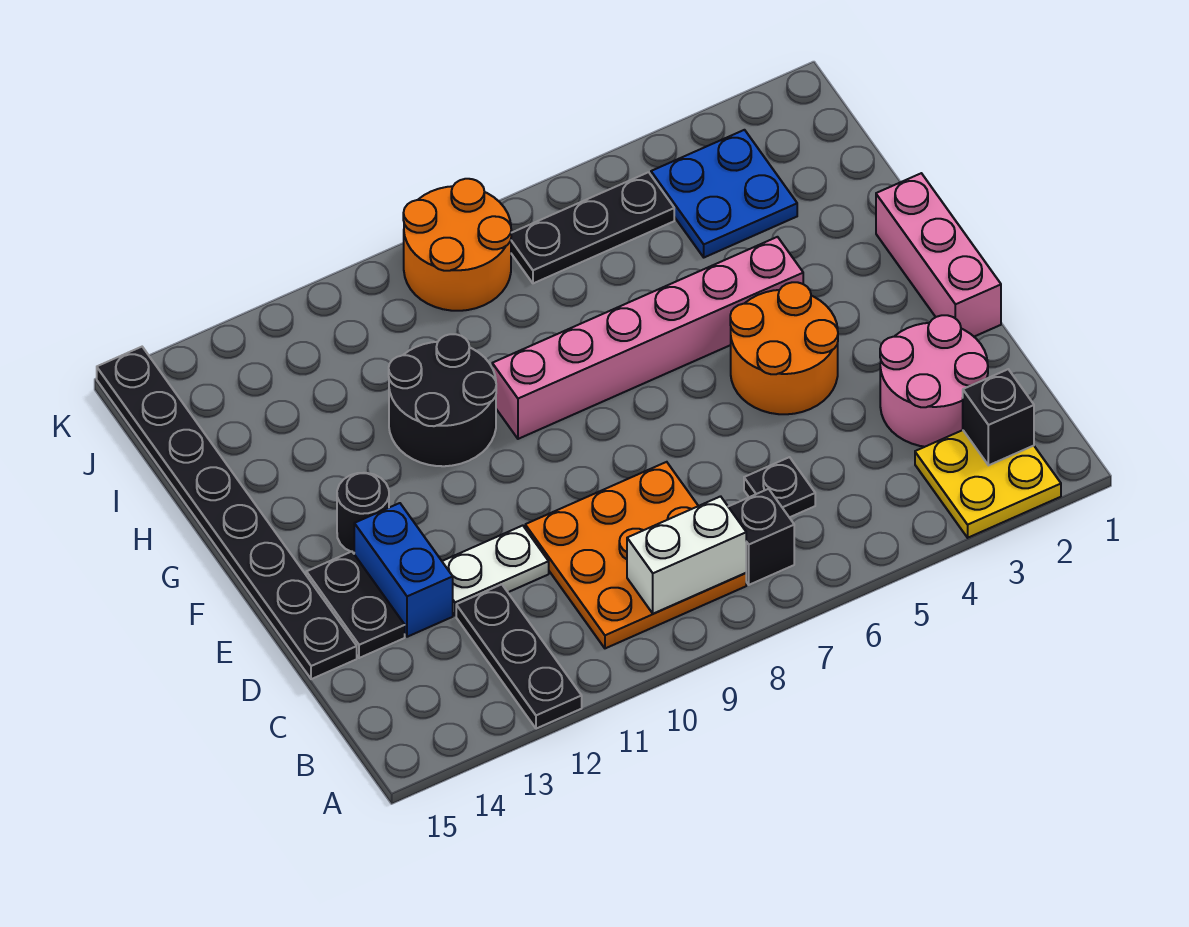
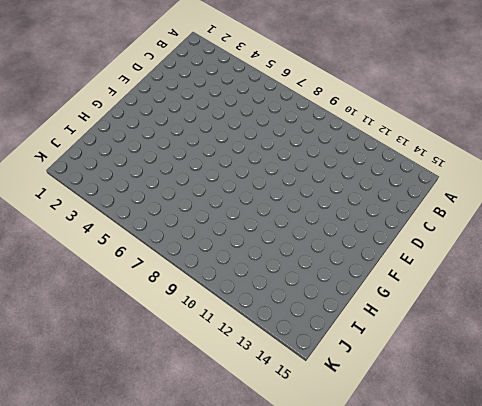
none -> yellow 2x2 plate [915,430,1061,538]
none -> black 1x3 plate [456,584,582,729]
none -> black 1x1 brick [728,489,794,585]

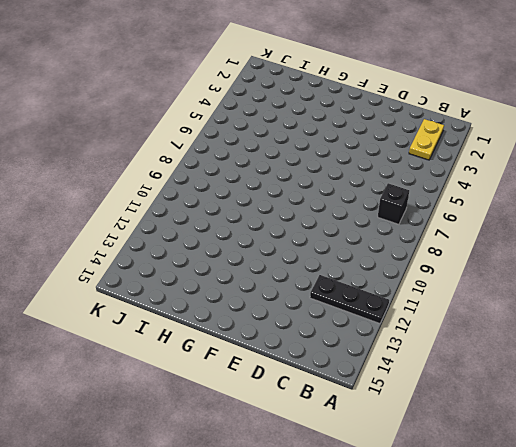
yellow 1x2 plate [409,119,444,160] -> yellow 2x2 plate [915,430,1061,538]
none -> orange 3x3 plate [525,462,746,648]
none -> pink 2x2 round brick [880,315,988,447]
none -> black 1x1 plate [744,457,815,518]

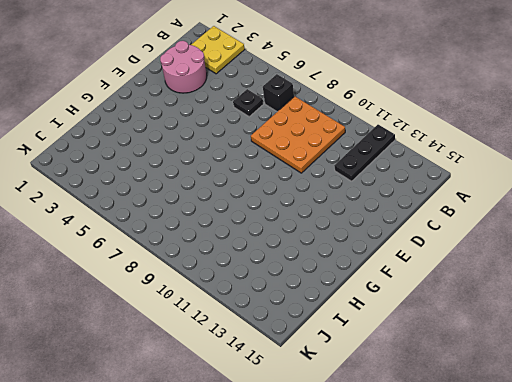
none -> white 1x2 plate [442,526,549,616]
none -> blue 1x2 brick [354,503,453,637]
none -> black 1x2 plate [306,552,405,658]

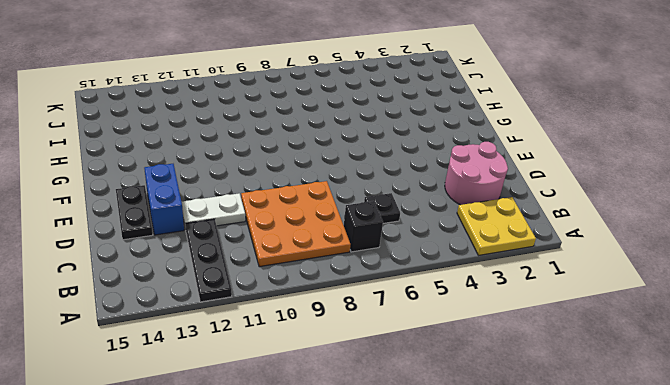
none -> black 1x8 plate [97,347,357,679]
none -> pink 1x3 brick [876,173,1001,337]
none -> orange 2x2 round brick [730,282,838,414]

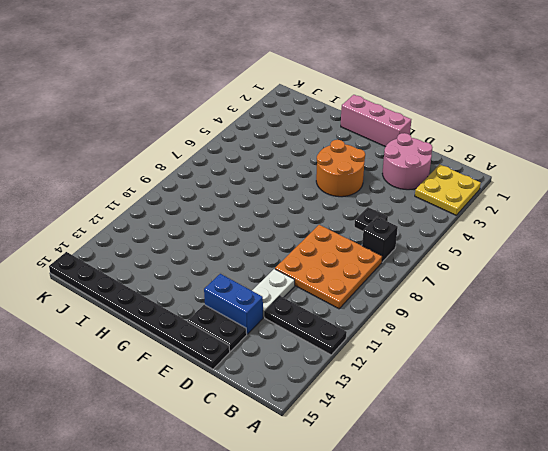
none -> black 1x1 round brick [337,473,389,553]
none -> pink 1x6 brick [492,237,803,439]
none -> black 2x2 round brick [389,334,496,466]

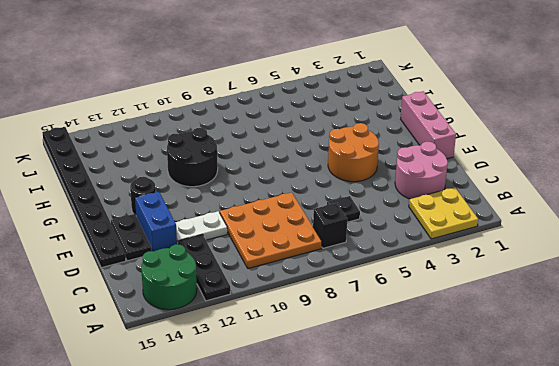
green 2x2 round brick [141,244,197,310] -> none
none -> pink 1x6 brick [492,237,803,439]
none -> blue 2x2 plate [651,130,797,257]
none -> black 1x3 plate [511,172,674,283]

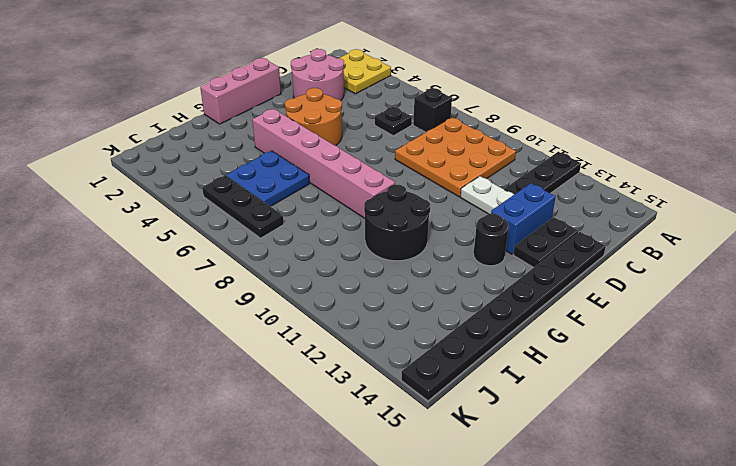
blue 2x2 plate [227,151,310,206] -> blue 2x2 plate moved to [651,130,797,257]
none -> orange 2x2 round brick [403,179,511,311]
none -> black 1x1 brick [963,369,1034,465]
none -> white 1x2 brick [627,496,746,614]

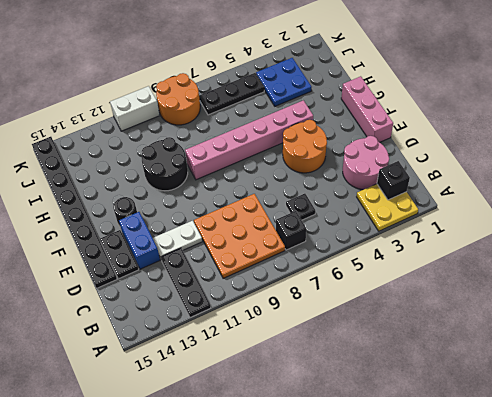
white 1x2 brick [110,86,160,131] -> white 1x2 brick moved to [627,496,746,614]

